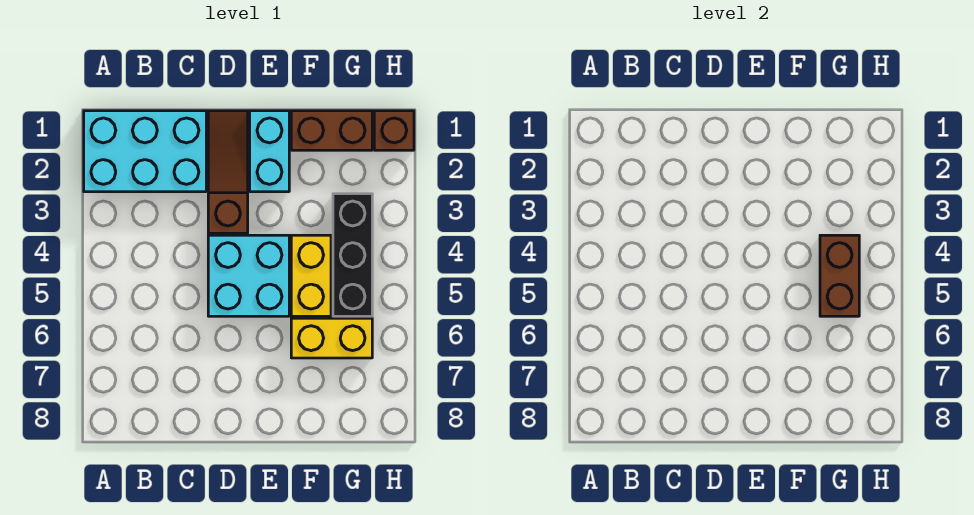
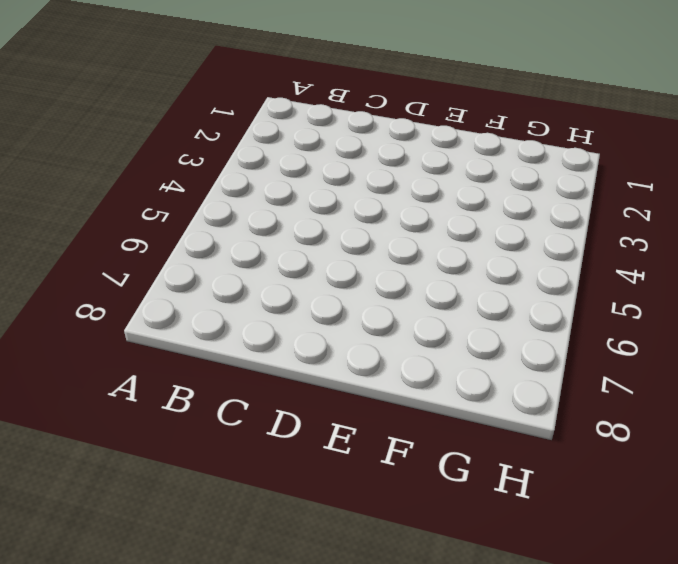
none -> cyan 2x3 brick [84,111,206,192]
none -> brown 1x3 slope [208,111,248,233]

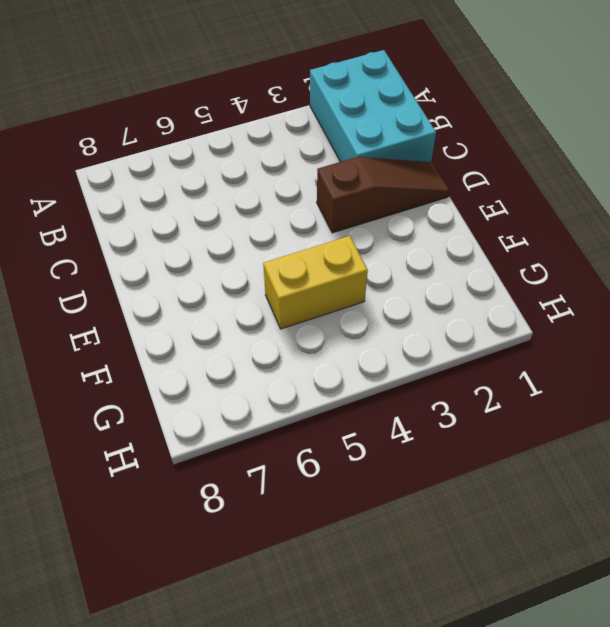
none -> cyan 2x2 brick [208,235,289,316]
none -> cyan 1x2 brick [250,111,289,192]

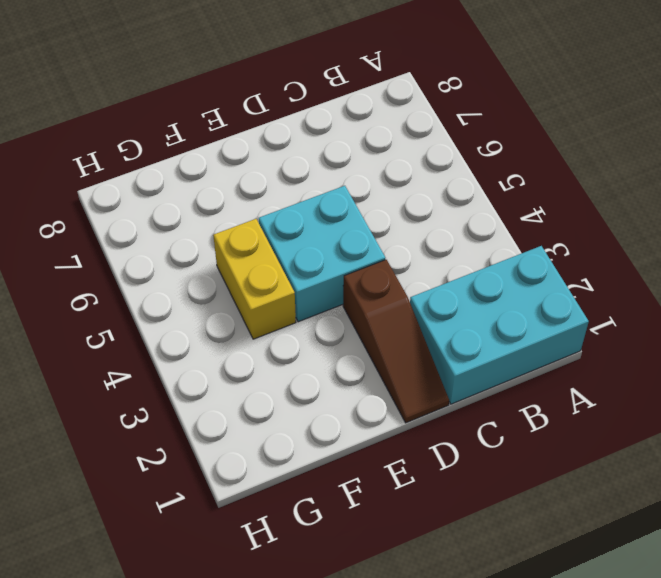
none -> cyan 1x2 brick [250,111,289,192]
none -> brown 1x2 brick [291,111,372,150]

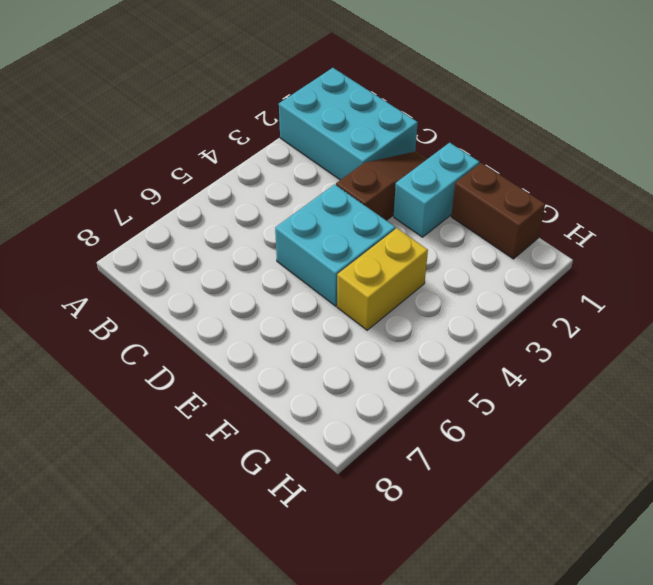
none -> yellow 1x2 brick [291,318,372,358]
none -> black 1x3 brick [333,194,372,316]

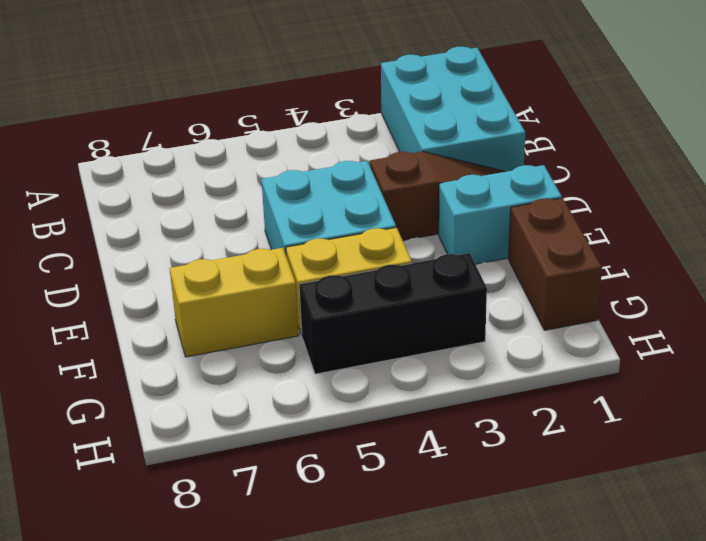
yellow 1x2 brick [170,248,299,357] -> yellow 1x2 brick turned to [291,318,372,358]
none -> brown 1x1 brick [374,111,414,150]
none -> brown 1x2 brick [820,235,859,316]

